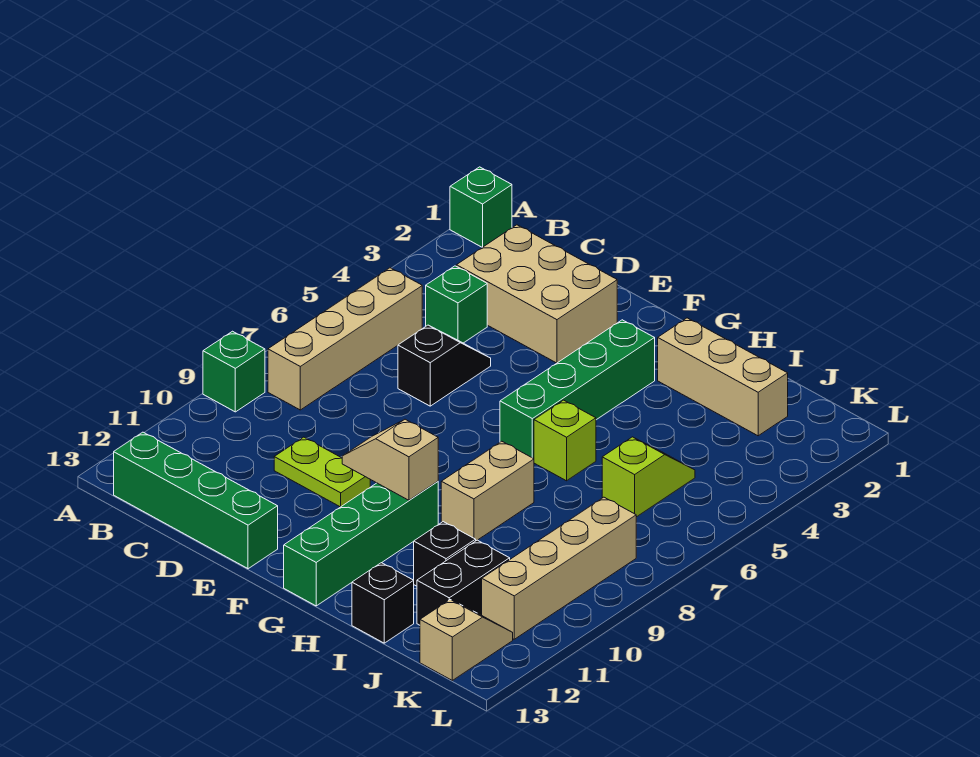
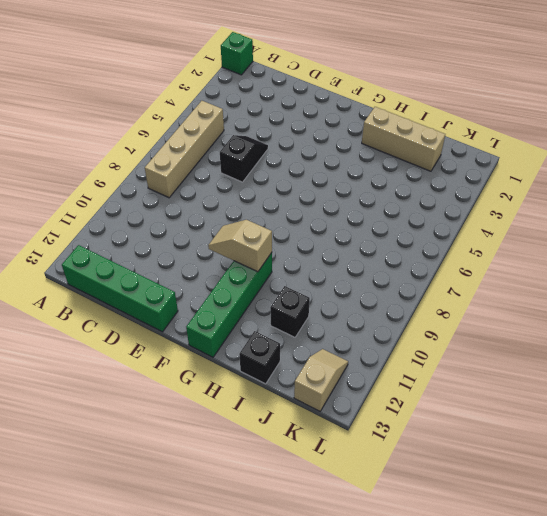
none -> green 1x1 brick [203,331,265,412]
none -> tan 2x3 brick [456,225,617,363]
none -> green 1x1 brick [426,266,487,343]

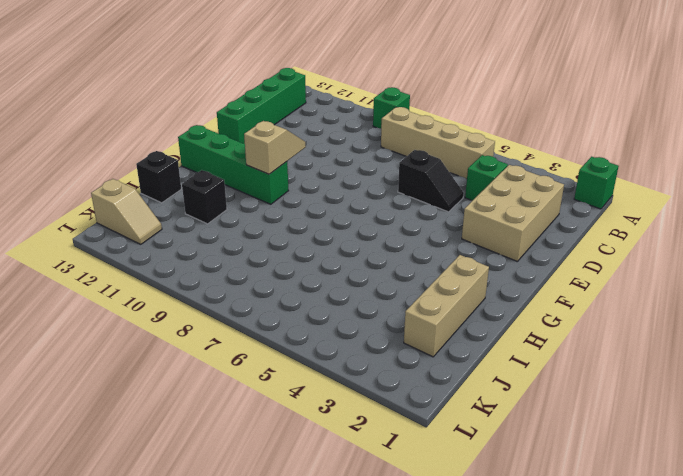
none -> lime 1x2 plate [274,437,370,507]
none -> green 1x4 brick [500,320,655,459]
none -> lime 1x1 brick [534,400,596,481]

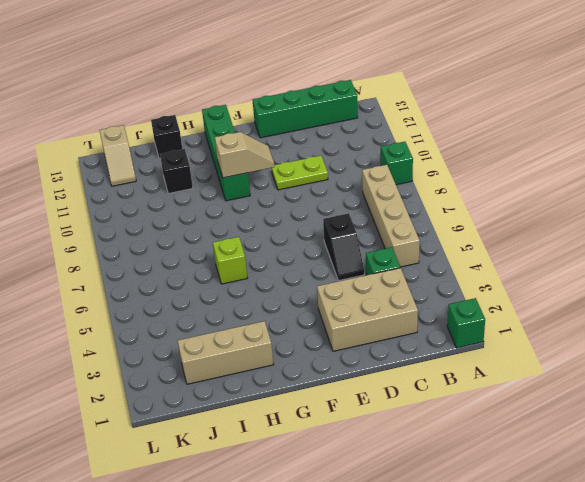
none -> green 1x4 brick [500,320,655,459]
none -> tan 1x2 brick [441,441,534,541]
none -> lime 1x2 slope [602,437,695,517]

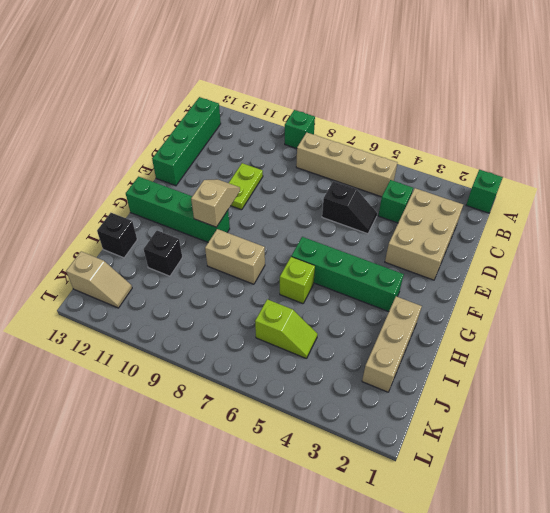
none -> black 1x2 brick [417,540,510,625]
none -> tan 1x4 brick [482,497,636,639]

